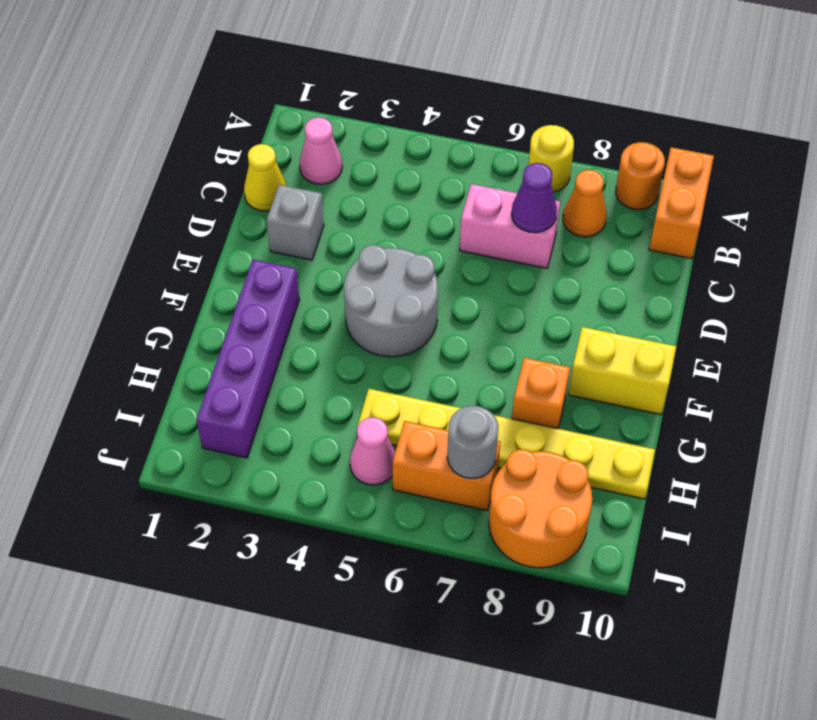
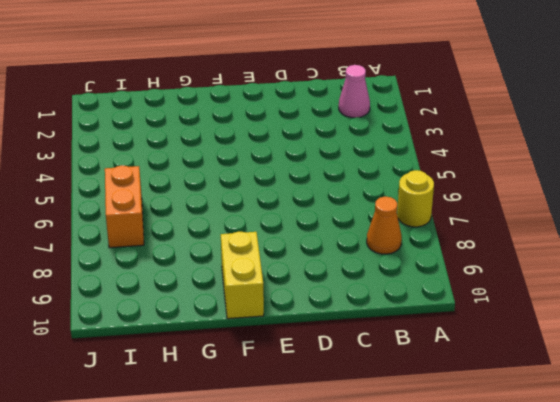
none -> orange 1x1 round brick [616,142,665,210]
none -> orange 1x2 brick [649,147,714,259]
none -> yellow 1x1 cone [244,144,286,211]

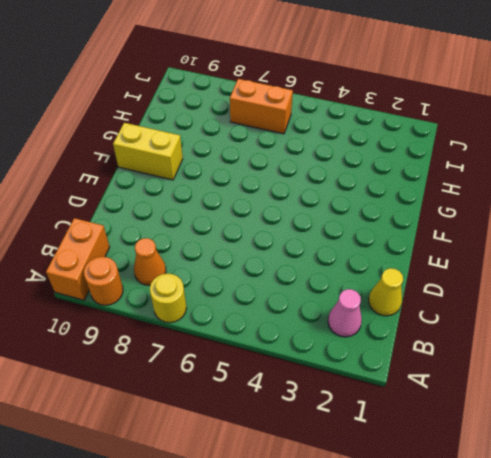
none -> pink 1x2 brick [460,184,560,268]
none -> grey 1x1 brick [267,185,324,260]
none -> grey 2x2 round brick [344,245,438,357]

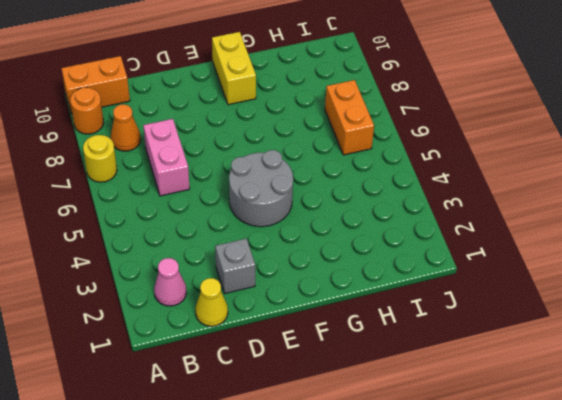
none -> purple 1x4 brick [197,260,299,458]
none -> orange 1x1 brick [512,358,570,429]
none -> yellow 1x6 plate [357,389,655,499]

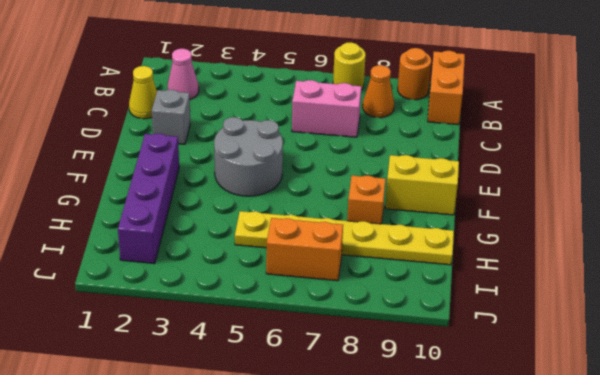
none -> pink 1x1 cone [350,417,395,485]
none -> orange 2x2 round brick [489,449,592,568]
none -> purple 1x1 cone [512,163,557,233]

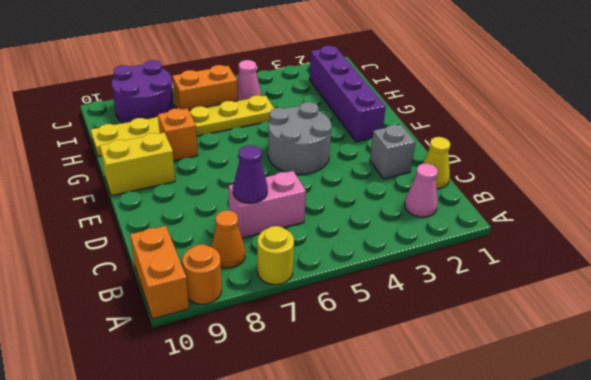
purple 2x2 round brick [112,60,174,123] -> orange 2x2 round brick [489,449,592,568]
none -> grey 1x1 round brick [447,406,498,478]

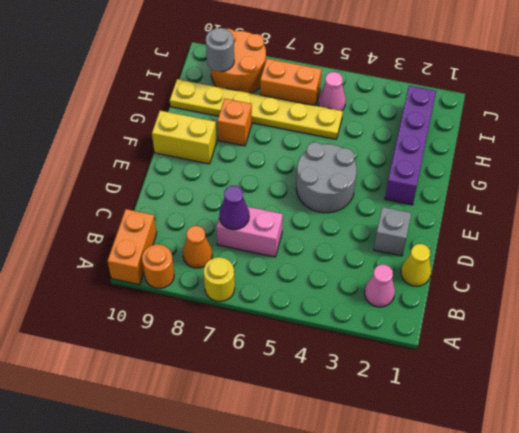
grey 1x1 round brick [206,28,234,72] -> grey 1x1 round brick moved to [447,406,498,478]

